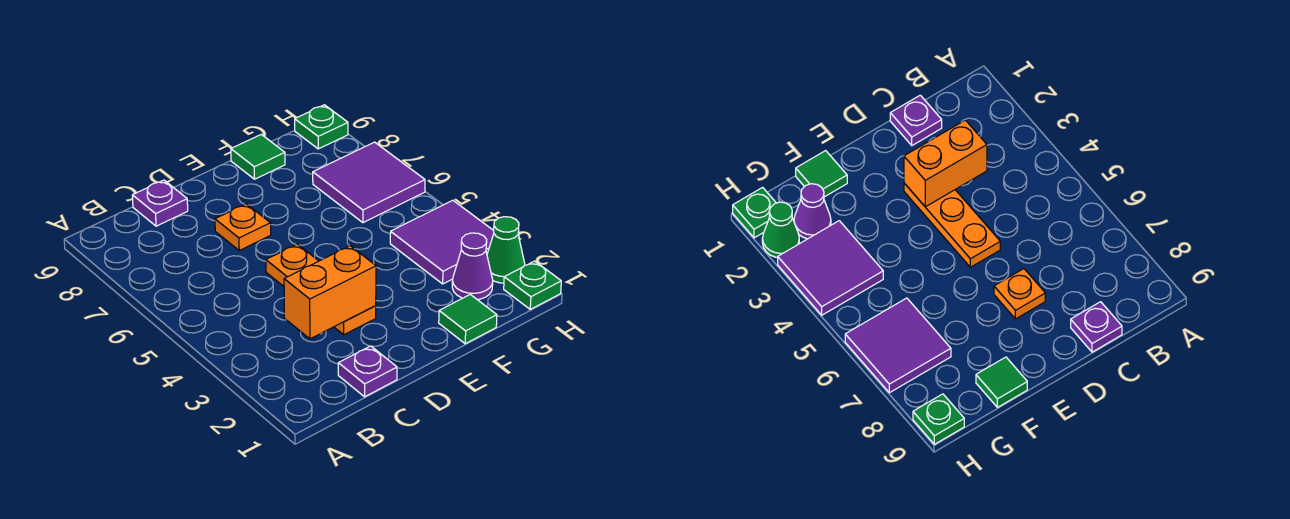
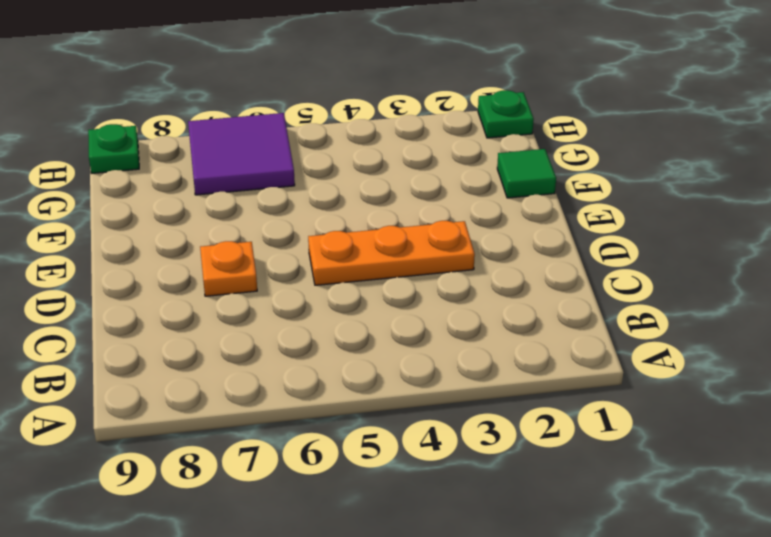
none -> purple 1x1 plate [338,346,397,397]
none -> purple 1x1 plate [132,180,188,226]
none -> green 1x1 tile [231,134,285,179]

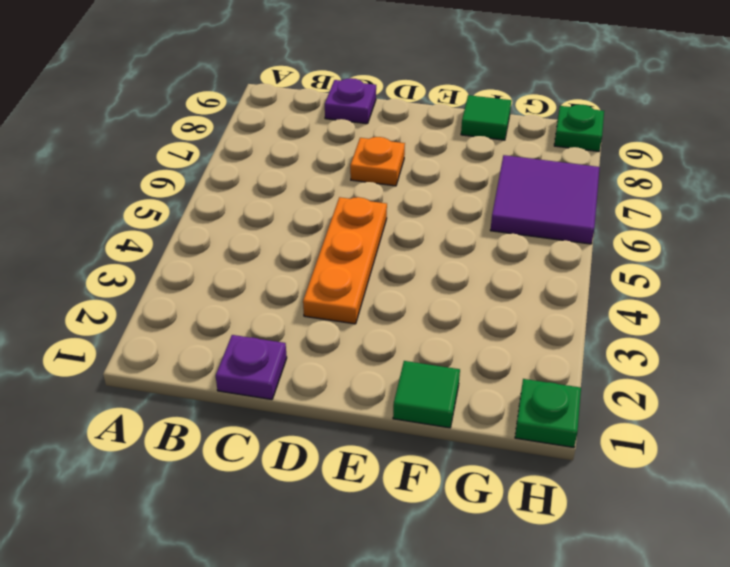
none -> purple 1x1 cone [452,233,493,300]
none -> purple 2x2 tile [390,200,494,284]
none -> green 1x1 cone [487,217,525,283]

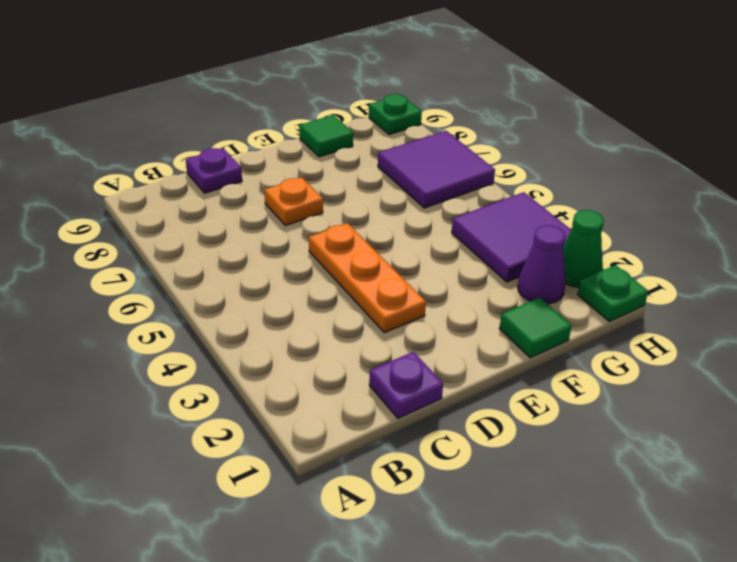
none -> orange 1x2 brick [284,246,376,339]

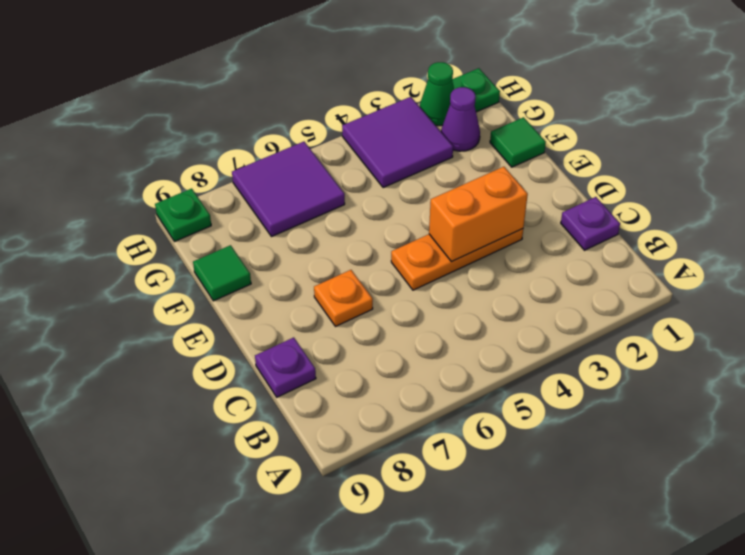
orange 1x2 brick [429,167,528,262] -> orange 1x2 brick turned to [284,246,376,339]

